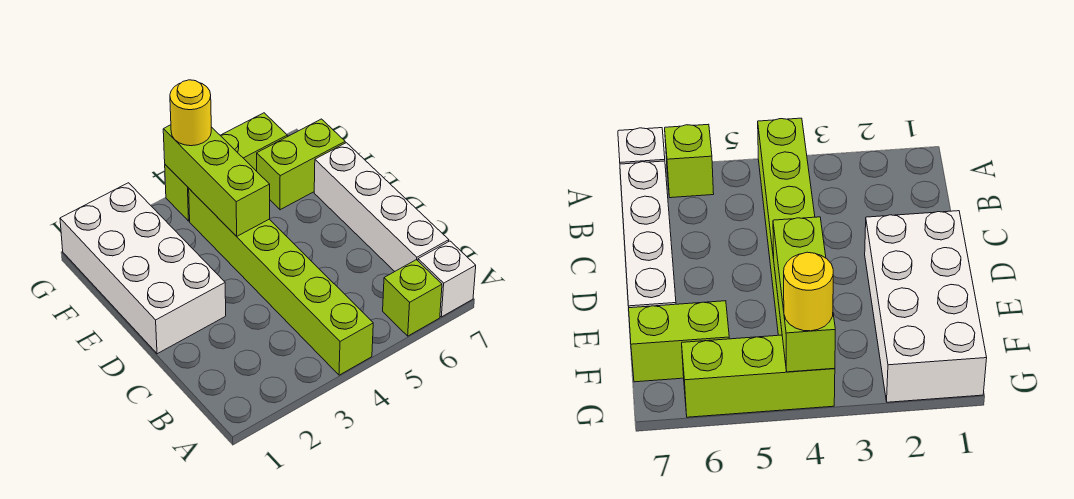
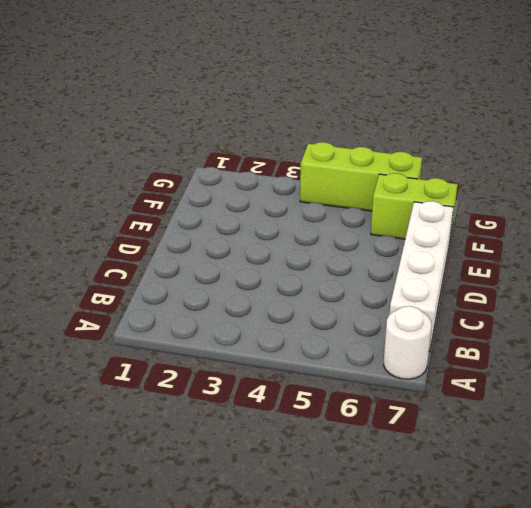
white 1x1 round brick [384,306,432,379] -> white 1x1 brick [418,241,476,317]
none -> lime 1x6 brick [189,189,373,375]
none -> lime 1x1 brick [383,260,442,336]

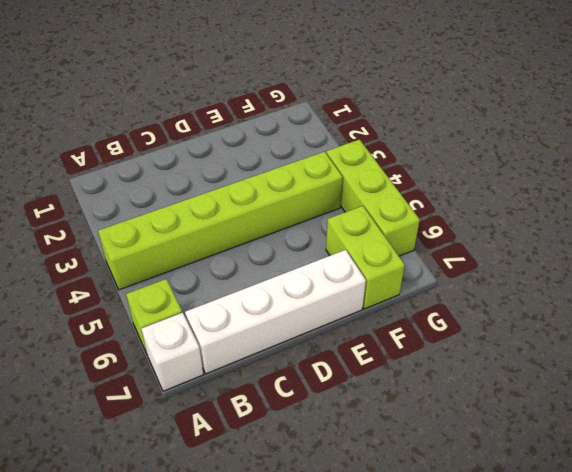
none -> white 2x4 brick [60,183,226,354]
none -> lime 1x3 brick [163,125,270,236]

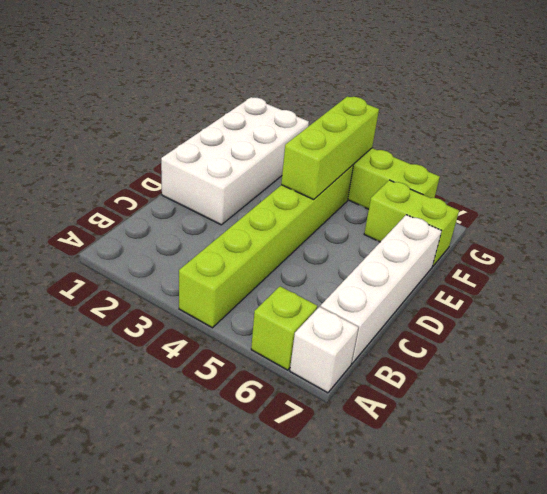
none -> yellow 1x1 round brick [170,80,211,146]

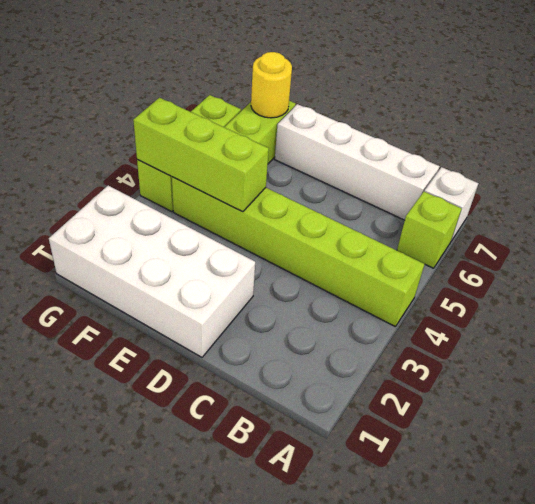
yellow 1x1 round brick [251,52,292,118] -> yellow 1x1 round brick moved to [170,80,211,146]

